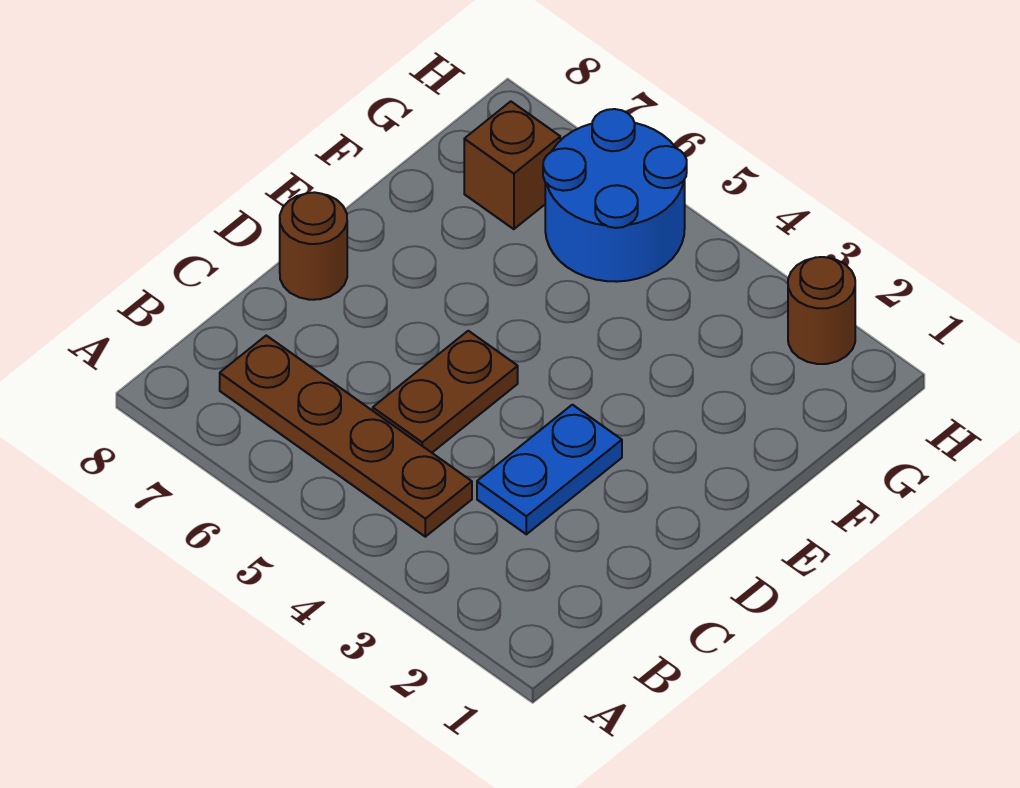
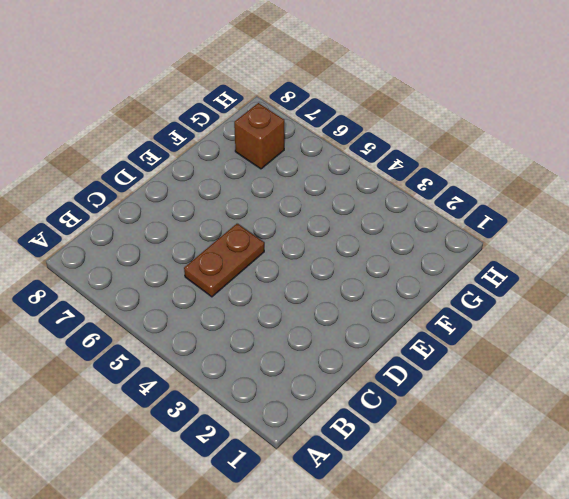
none -> brown 1x4 plate [220,336,472,537]
none -> blue 1x2 plate [477,405,622,534]

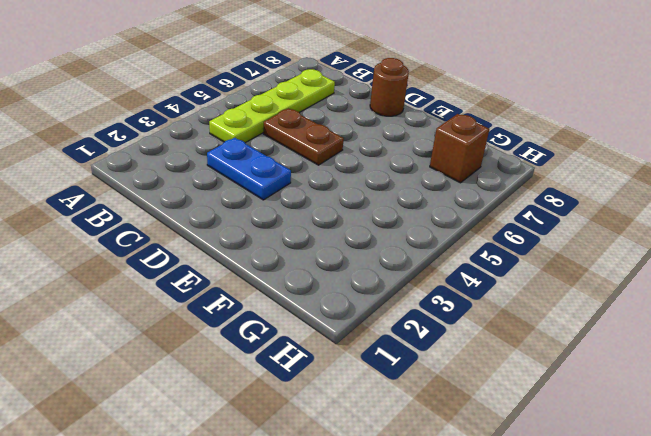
lime 1x4 plate [209,69,335,143] -> brown 1x4 plate [220,336,472,537]
none -> blue 2x2 round brick [543,109,687,282]
none -> brown 1x1 round brick [788,257,855,364]

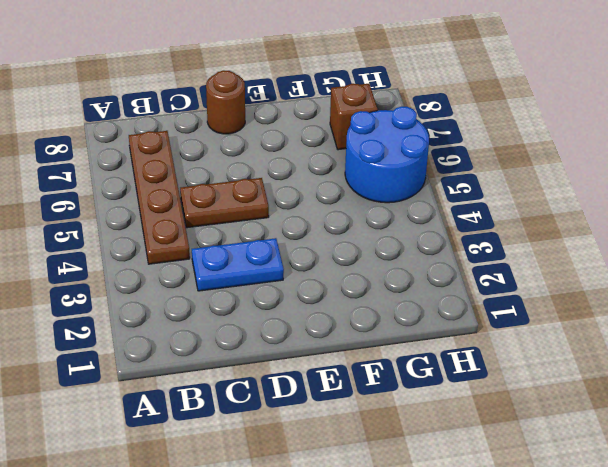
none -> brown 1x1 round brick [788,257,855,364]

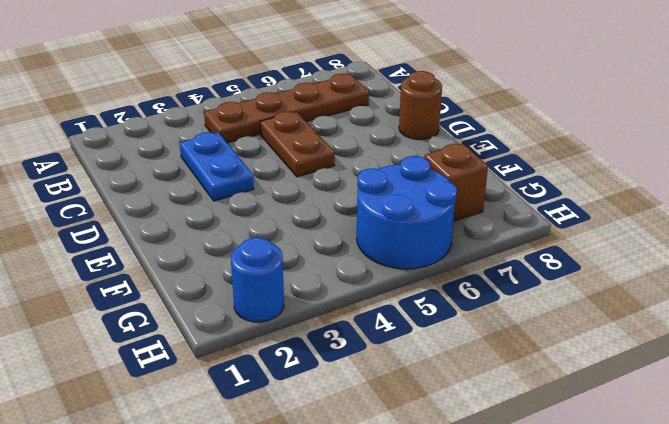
blue 1x1 round brick [231,238,284,322] -> brown 1x1 round brick [788,257,855,364]

